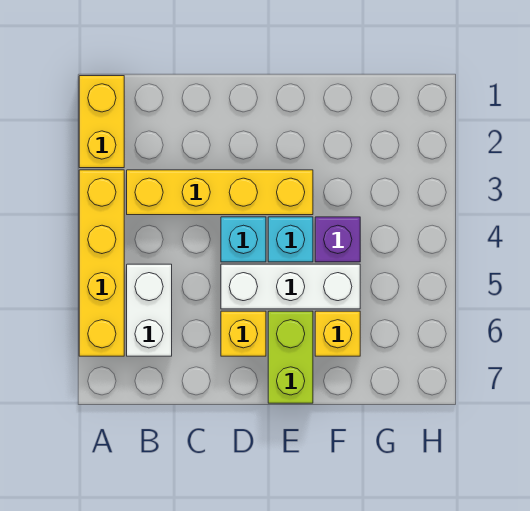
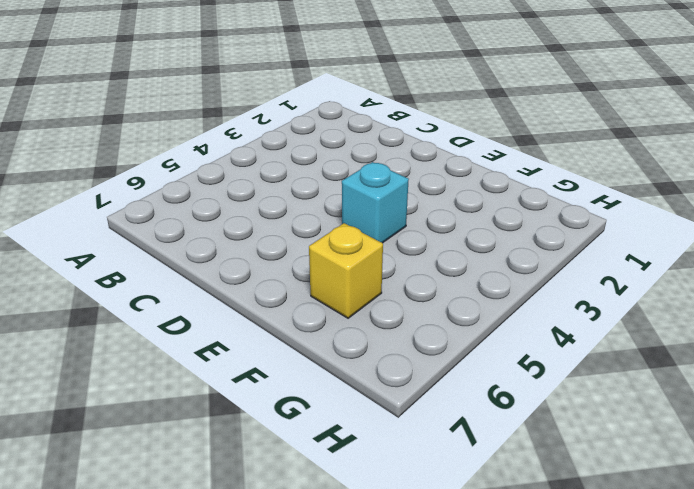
none -> yellow 1x2 brick [79,76,124,168]
none -> yellow 1x4 brick [79,170,124,356]

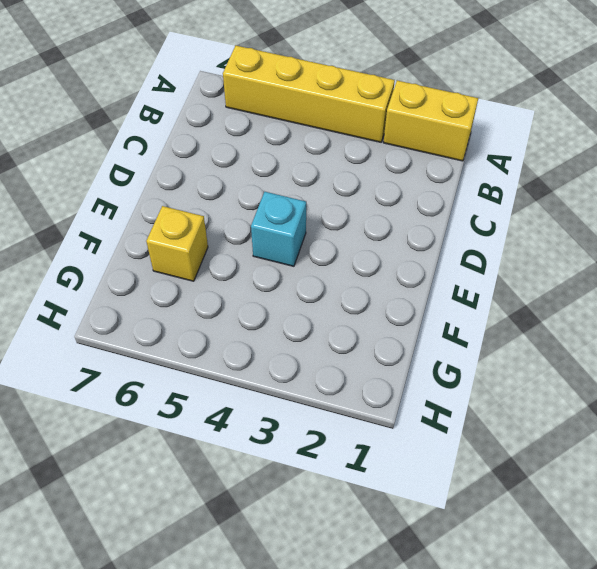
none -> yellow 1x4 brick [127,170,313,215]
none -> white 1x2 brick [127,264,172,356]

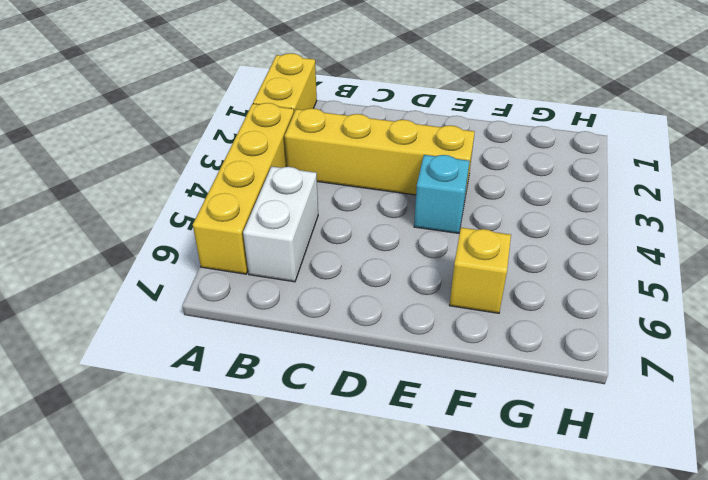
none -> cyan 1x1 brick [221,217,266,262]
none -> white 1x3 brick [221,264,360,309]

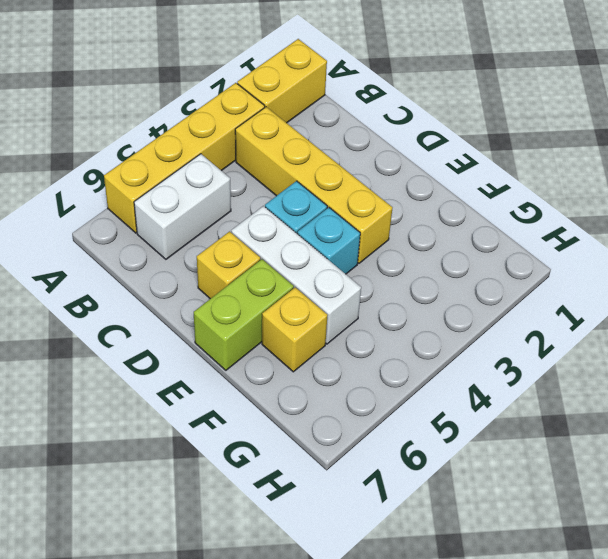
none -> purple 1x1 brick [315,217,360,262]

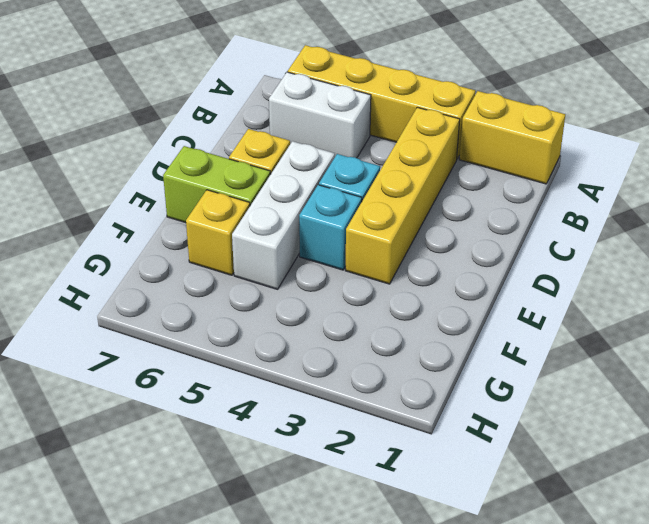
none -> purple 1x1 brick [315,217,360,262]

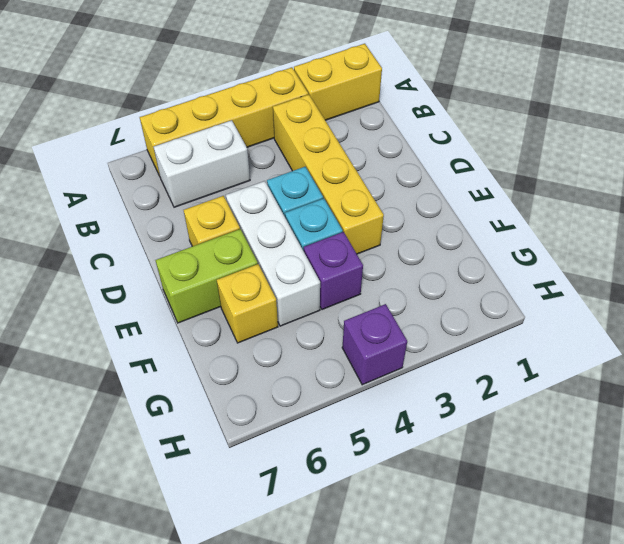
purple 1x1 brick [342,304,407,385] -> none

